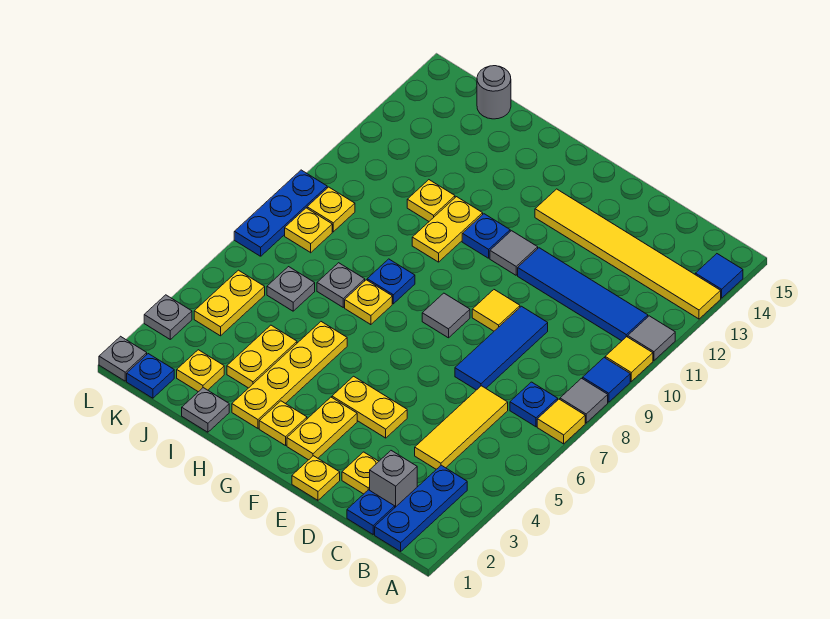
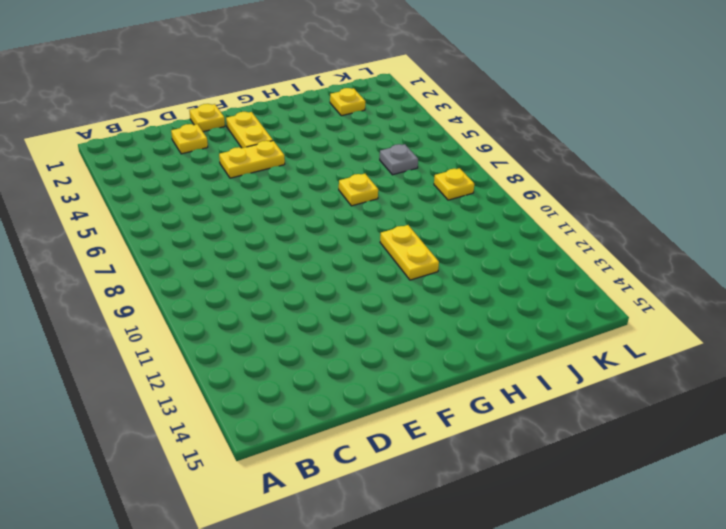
none -> yellow 1x1 tile [537,399,585,444]
none -> grey 1x1 tile [560,378,608,423]
none -> blue 1x1 tile [583,358,630,402]
none -> yellow 1x1 tile [605,337,653,381]

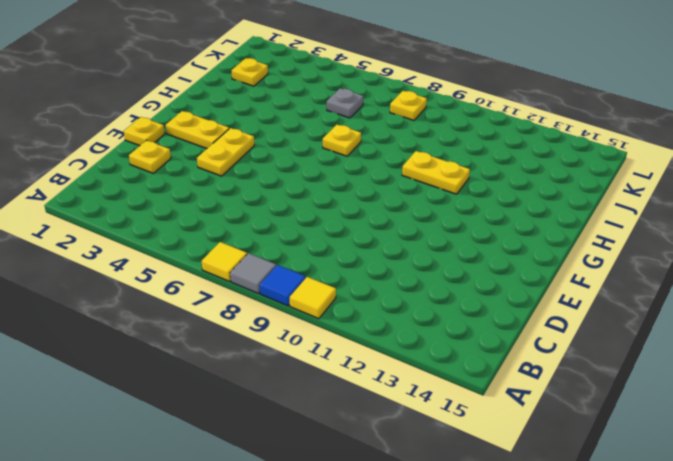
none -> grey 1x1 tile [628,316,675,361]
none -> yellow 1x6 tile [535,189,721,319]
none -> blue 1x1 tile [695,254,743,298]
none -> blue 1x3 plate [375,465,467,551]

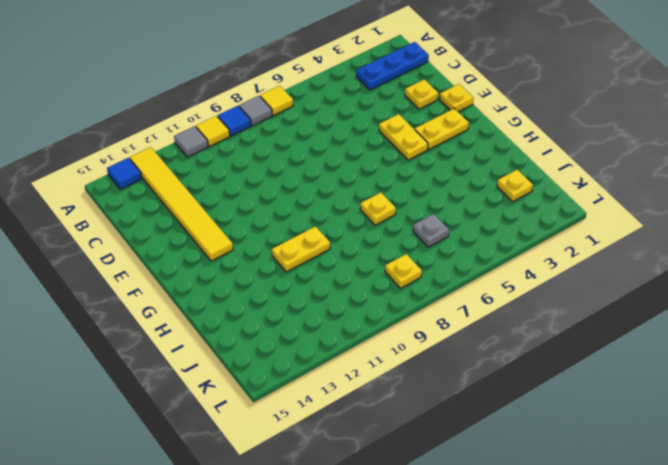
none -> blue 1x1 plate [510,382,558,427]
none -> blue 1x4 tile [518,248,648,341]
none -> blue 1x1 plate [347,490,395,534]
none -> grey 1x1 brick [370,451,417,507]

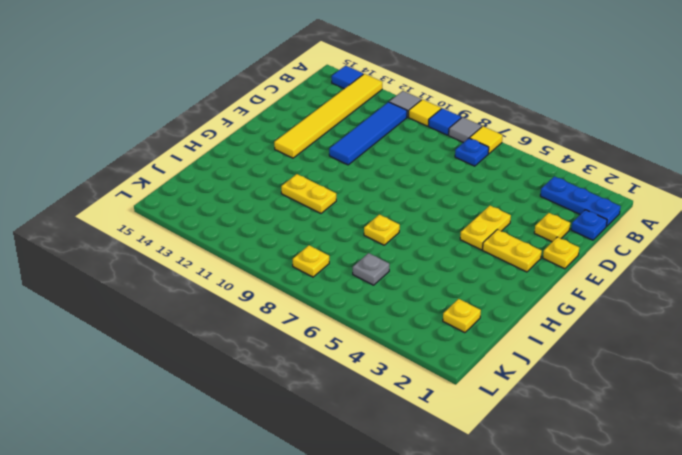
none -> grey 1x1 brick [370,451,417,507]
none -> yellow 1x3 tile [415,386,508,469]
none -> blue 1x3 tile [455,306,548,390]
none -> yellow 1x1 tile [472,290,520,331]

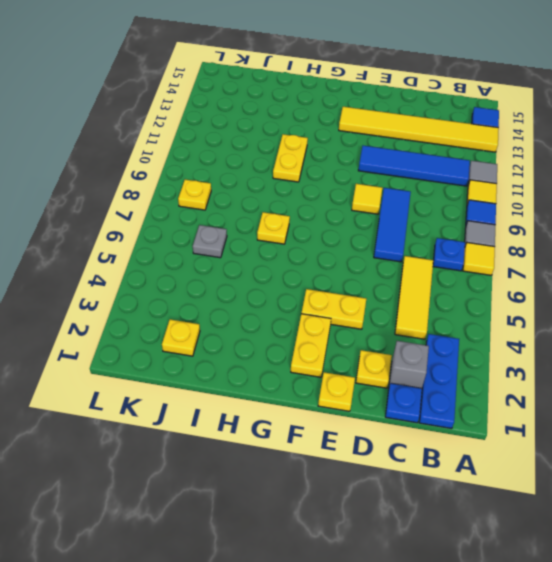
none -> grey 1x1 tile [422,293,470,338]
none -> grey 1x1 tile [490,231,538,275]
none -> yellow 1x1 plate [259,401,307,446]
none -> blue 1x1 plate [462,214,510,258]

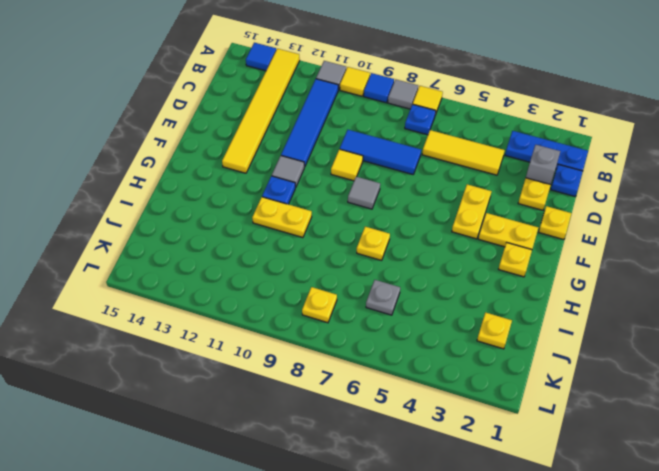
none -> yellow 1x4 plate [232,322,347,428]
none -> blue 1x1 plate [367,259,415,304]
none -> grey 1x1 plate [182,388,229,432]
none -> yellow 1x2 plate [227,325,297,388]

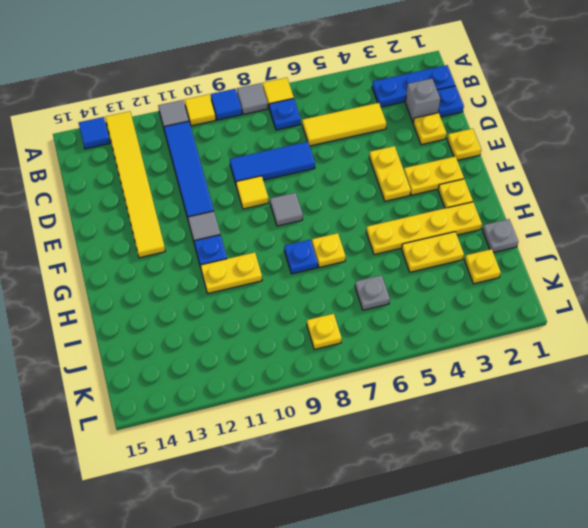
none -> grey 1x1 plate [317,263,365,307]
none -> yellow 1x1 plate [407,180,455,221]
none -> grey 1x1 round brick [477,66,511,119]
none -> blue 1x1 plate [127,354,174,398]

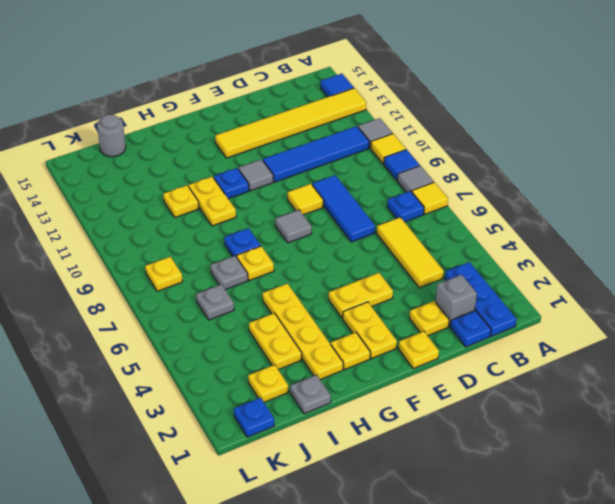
none -> yellow 1x2 plate [194,270,265,336]
none -> yellow 1x1 plate [307,187,355,232]
none -> grey 1x1 plate [99,336,147,381]
none -> grey 1x1 plate [144,295,192,339]

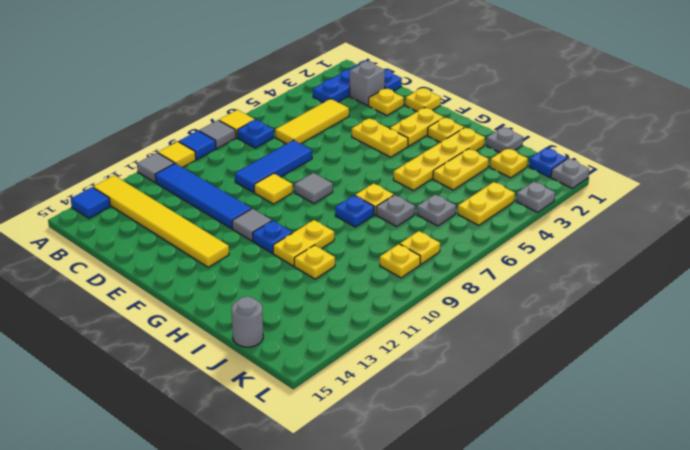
none -> blue 1x3 plate [234,170,327,256]

